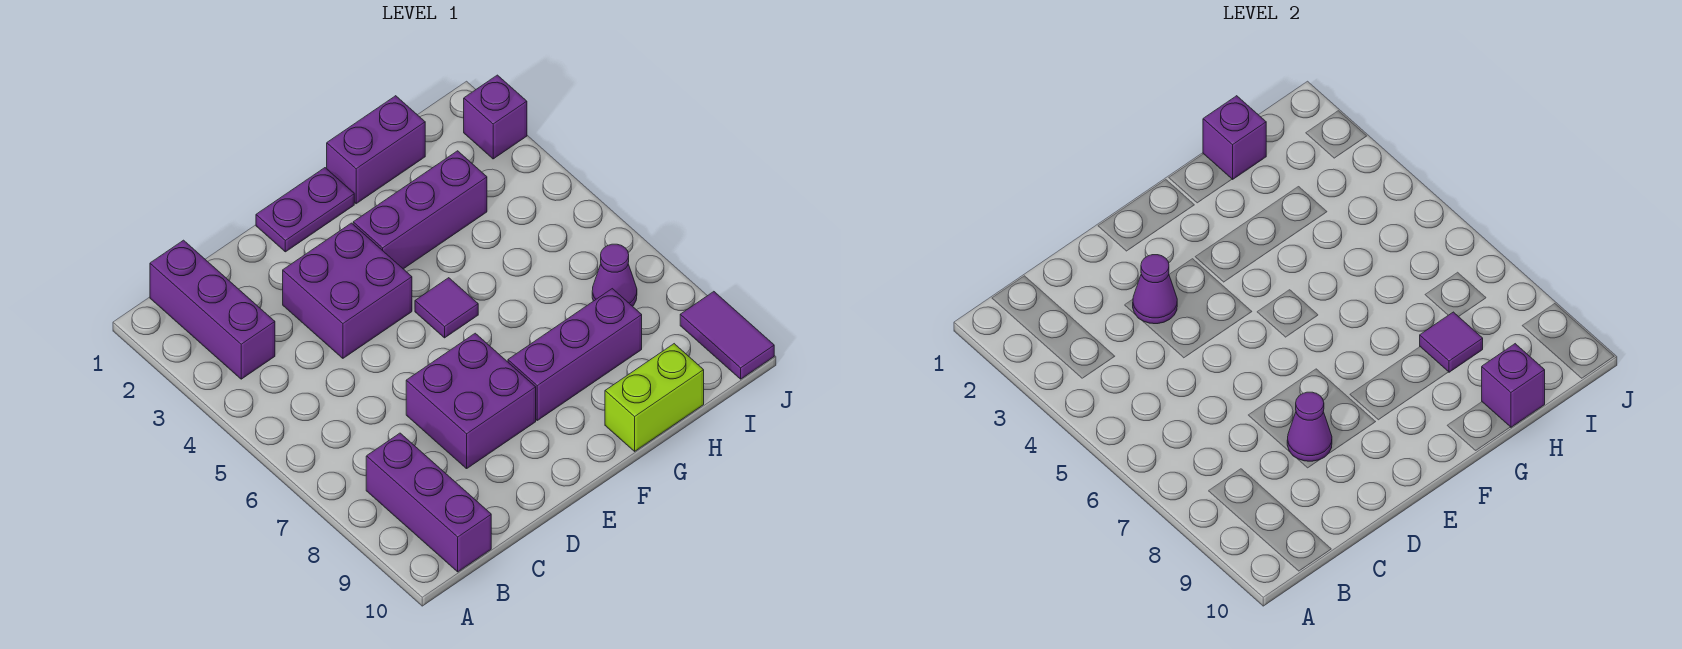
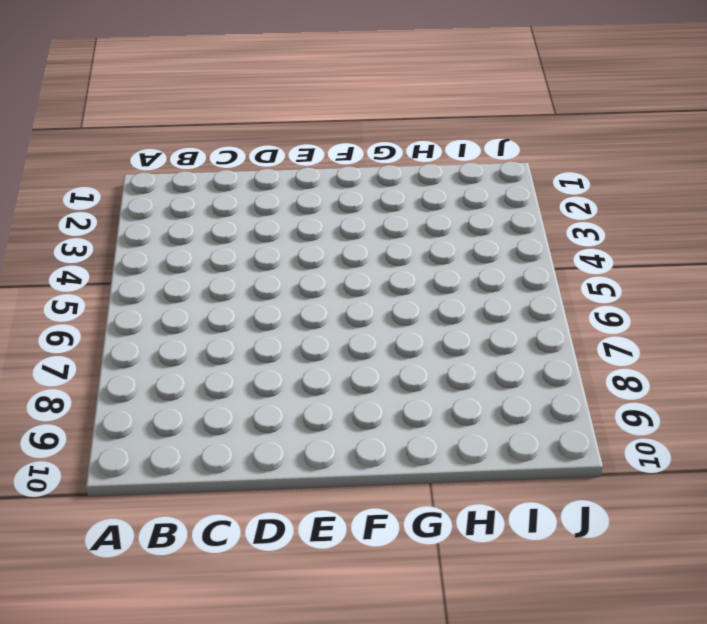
none -> purple 1x3 brick [150,240,275,379]
none -> purple 1x3 brick [366,433,491,572]
none -> purple 2x2 brick [283,223,412,358]

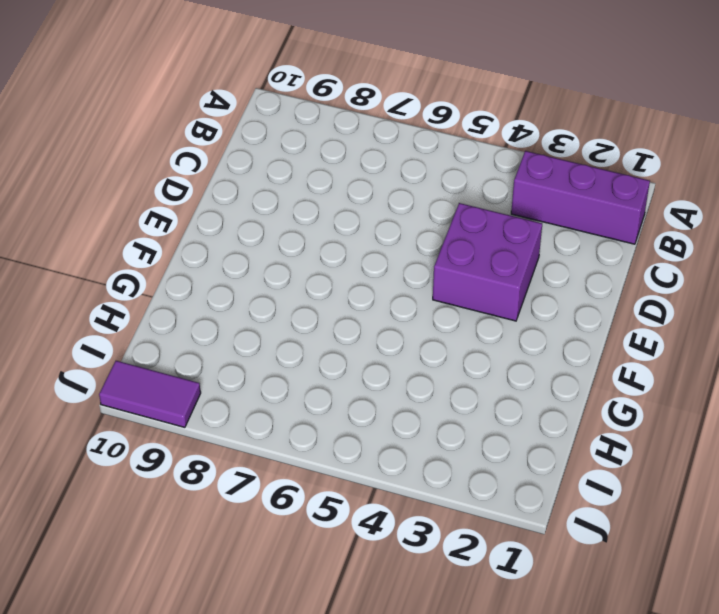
none -> purple 1x3 brick [366,433,491,572]
none -> purple 2x2 brick [406,333,536,469]
none -> purple 1x2 plate [256,168,354,252]

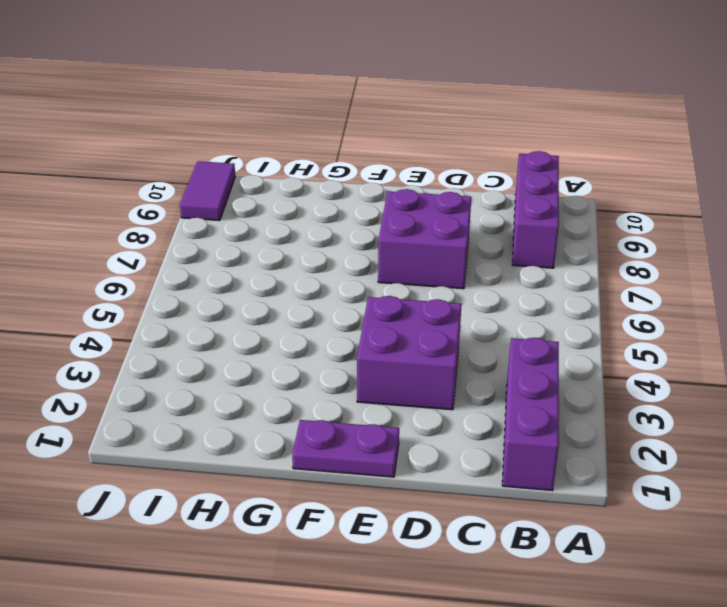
none -> purple 1x3 brick [353,151,487,269]
none -> purple 1x1 tile [415,278,478,338]
none -> purple 1x3 brick [508,289,642,420]

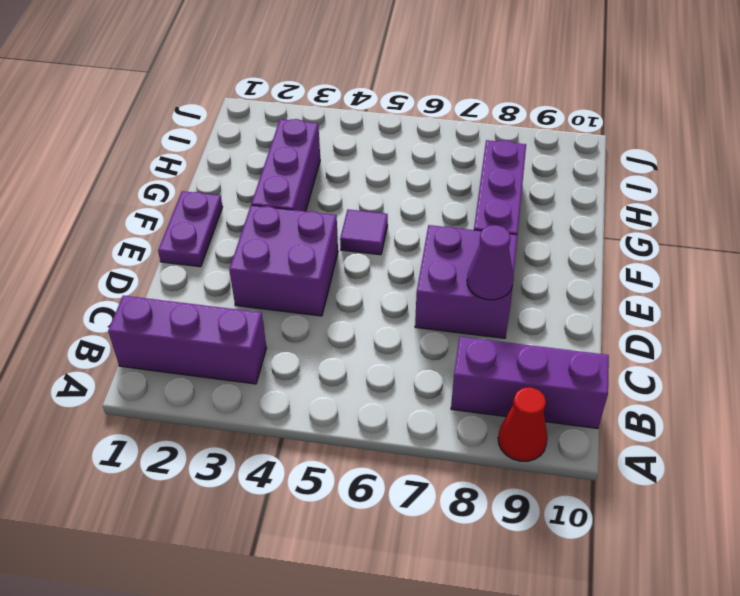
red 1x1 cone [498,387,548,461] -> none
none -> purple 1x2 brick [327,96,425,204]
none -> lime 1x2 brick [605,344,704,451]
none -> purple 1x1 cone [592,244,637,306]

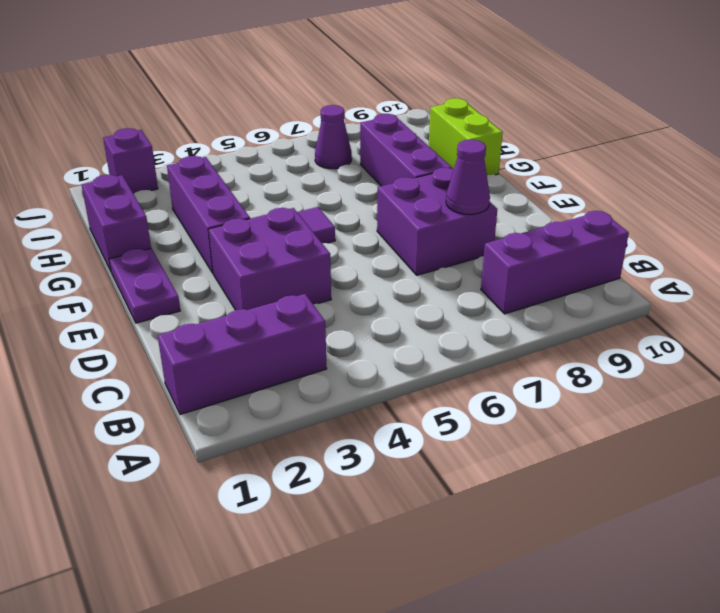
none -> purple 1x2 tile [680,292,774,379]
none -> purple 1x1 cone [1133,255,1177,324]
none -> purple 1x1 brick [1203,96,1266,179]

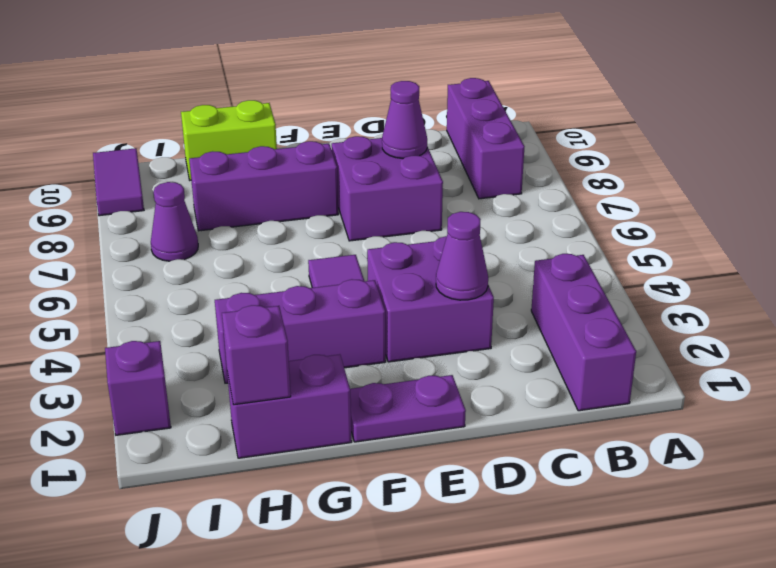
none -> purple 1x1 tile [1420,312,1483,372]
none -> purple 1x1 brick [1482,344,1545,427]

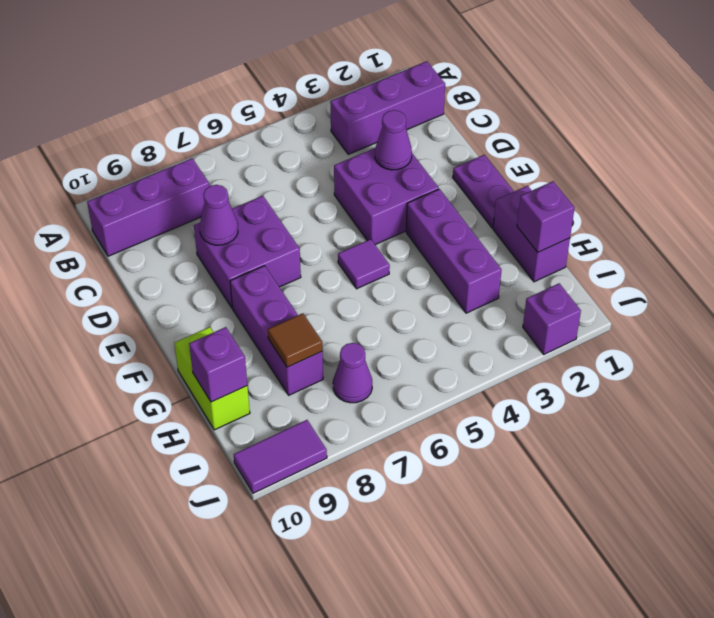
brown 1x1 tile [268,313,323,367] -> purple 1x1 tile [1420,312,1483,372]

